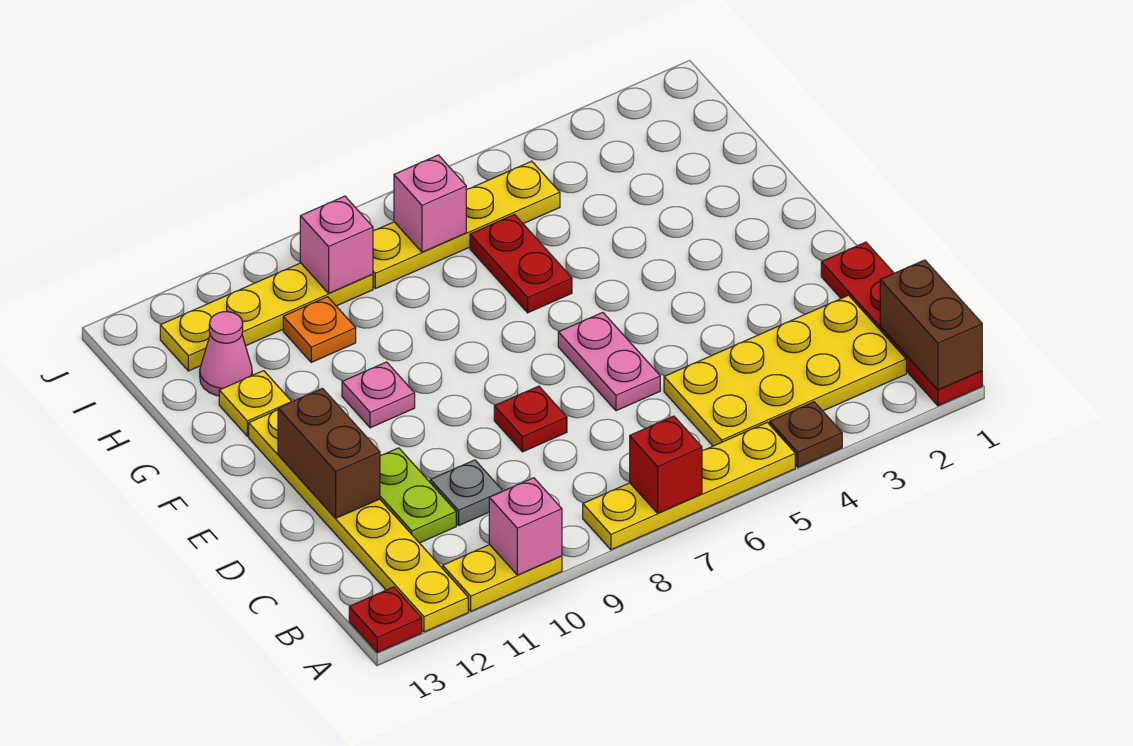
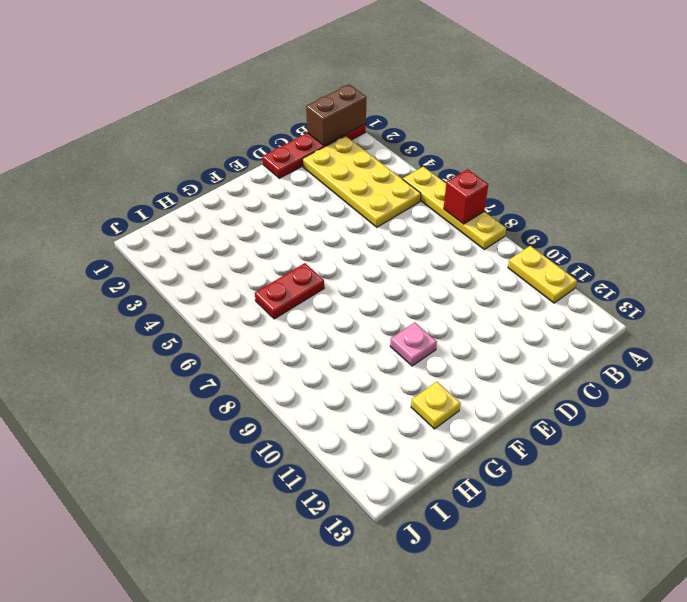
none -> brown 1x1 plate [770,402,842,467]
none -> yellow 1x6 plate [249,410,468,632]
none -> red 1x1 plate [349,587,422,653]

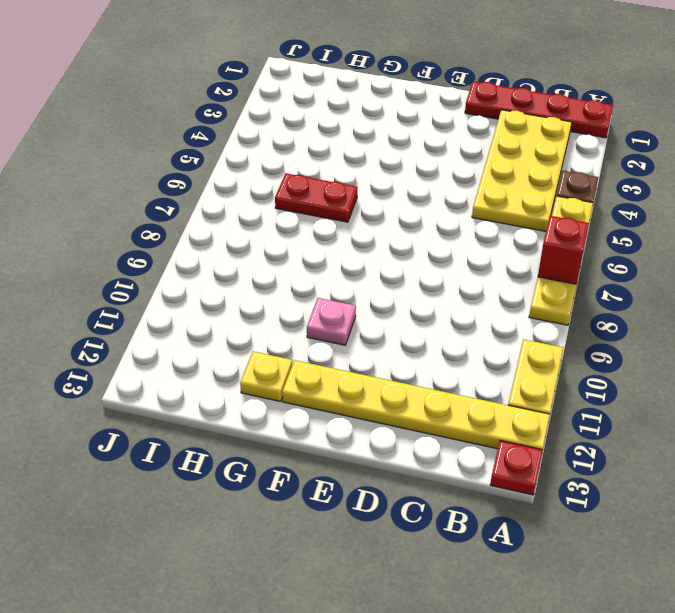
none -> grey 1x1 plate [430,460,503,525]
none -> lime 1x2 plate [380,448,456,543]
none -> pink 1x2 plate [558,312,660,411]

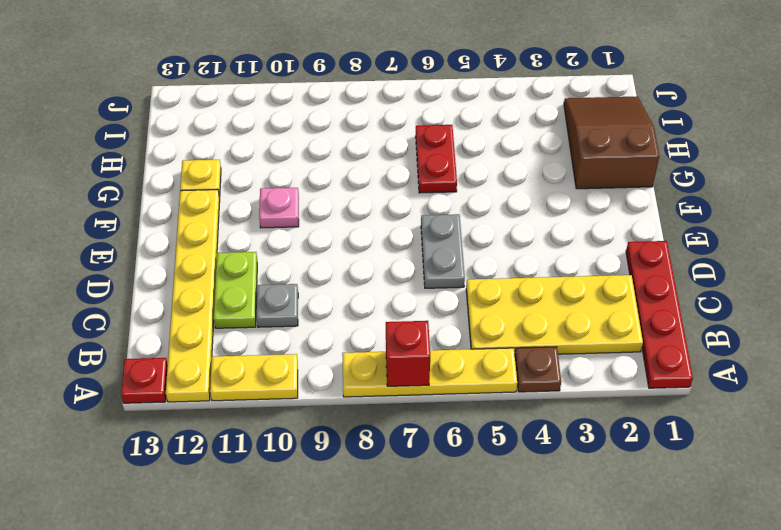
grey 1x2 plate [421,214,465,288] -> pink 1x2 plate [558,312,660,411]
brown 2x3 slope [564,96,660,189] -> none
none -> red 1x1 plate [494,386,567,452]
none -> orange 1x1 plate [283,297,356,362]
none -> pink 1x1 cone [200,312,252,396]

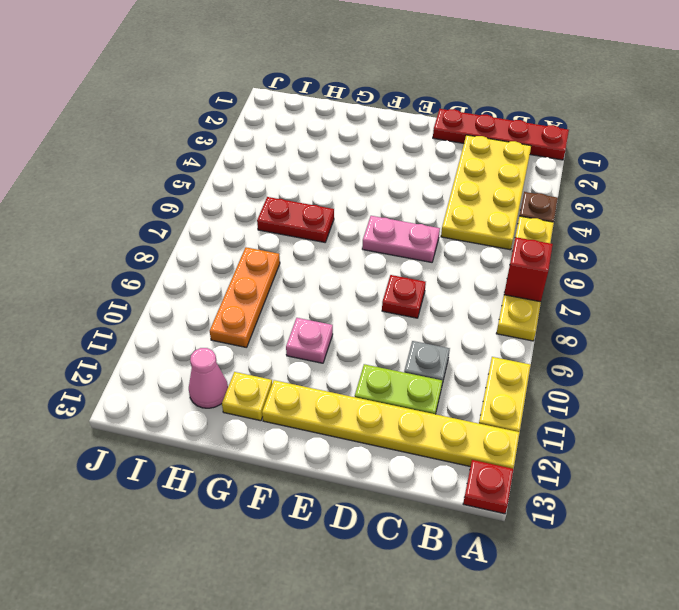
orange 1x3 plate [210,247,280,348] -> orange 1x1 plate [283,297,356,362]
none -> yellow 1x4 plate [373,161,560,289]
none -> yellow 1x4 plate [160,263,373,371]
none -> brown 1x2 brick [880,260,982,390]

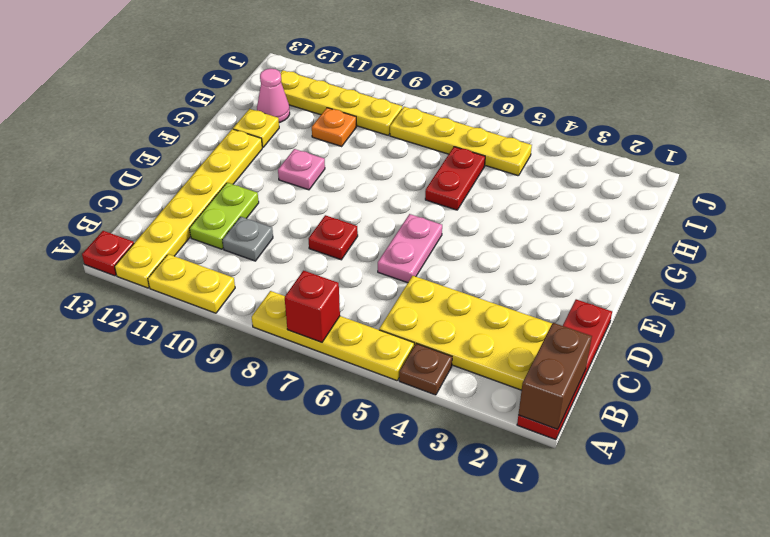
none -> pink 1x1 brick [489,478,562,575]
none -> brown 1x2 brick [278,388,380,518]
none -> pink 1x1 brick [394,155,466,252]

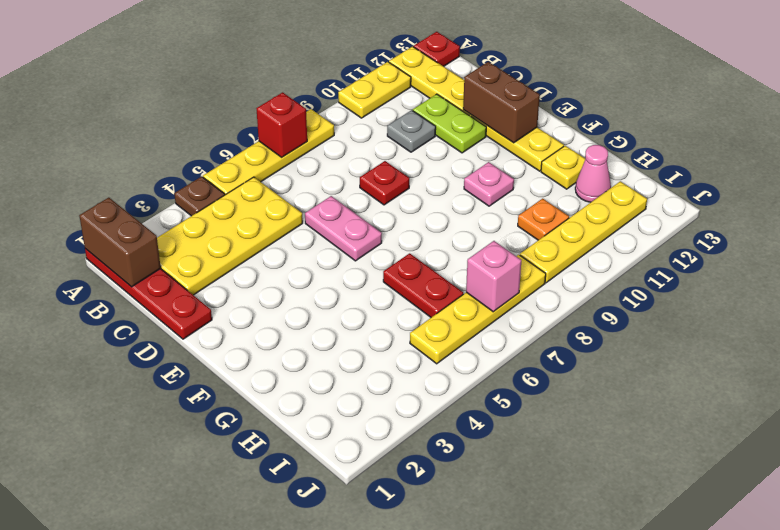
none -> pink 1x1 brick [489,478,562,575]
none -> pink 1x1 brick [300,196,373,293]

